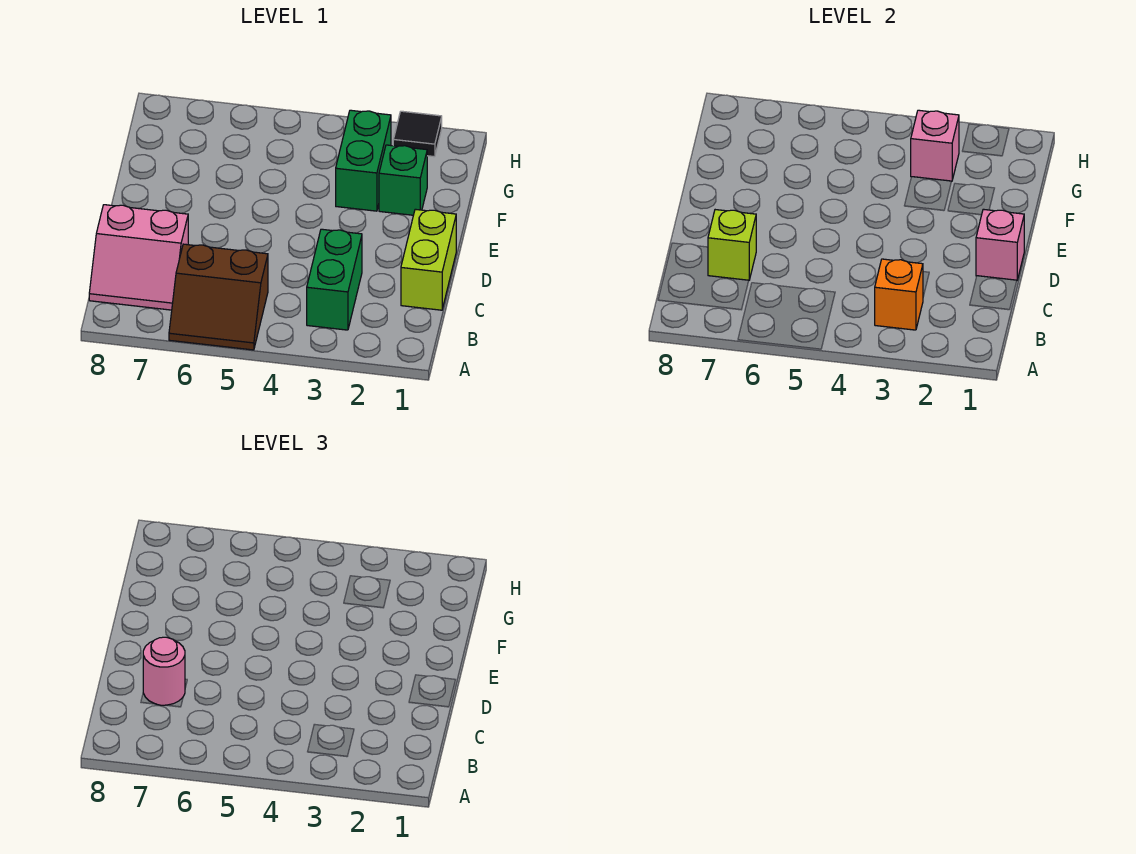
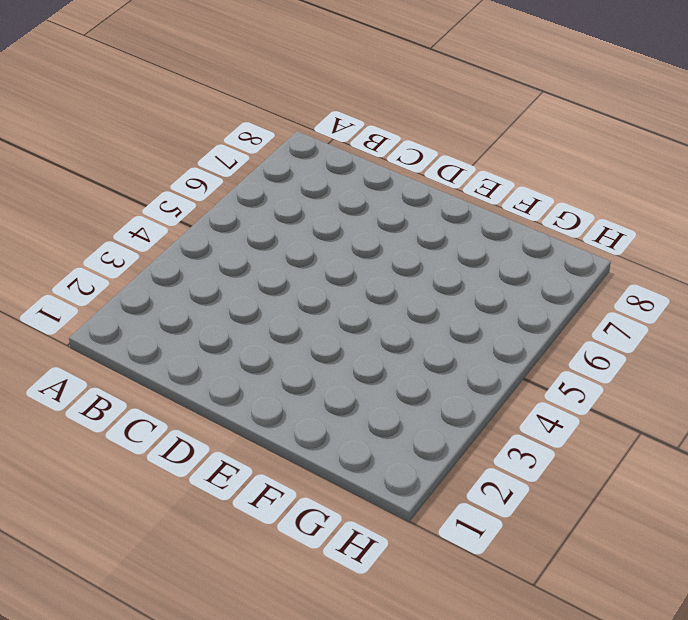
none -> brown 2x2 slope [169,244,268,350]
none -> green 1x2 brick [307,229,362,330]
none -> pink 2x2 slope [89,205,188,310]

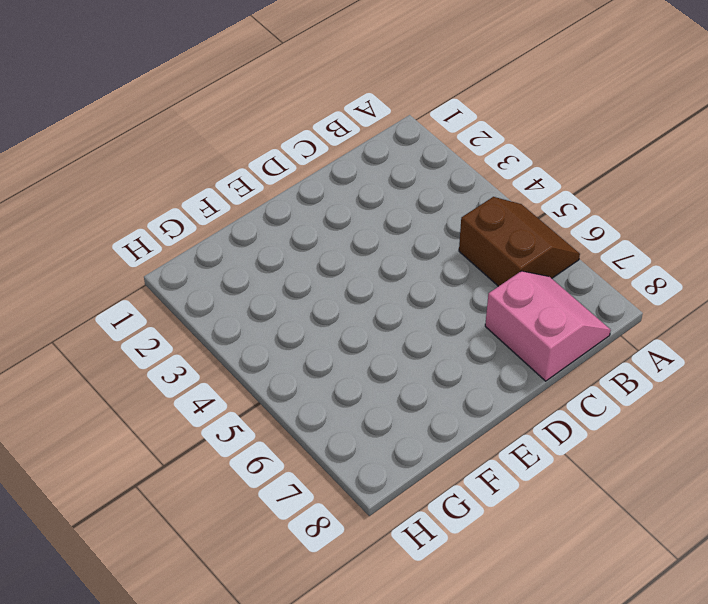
none -> green 1x2 brick [307,229,362,330]
none -> lime 1x2 brick [401,209,456,310]
none -> green 1x1 brick [379,145,427,215]

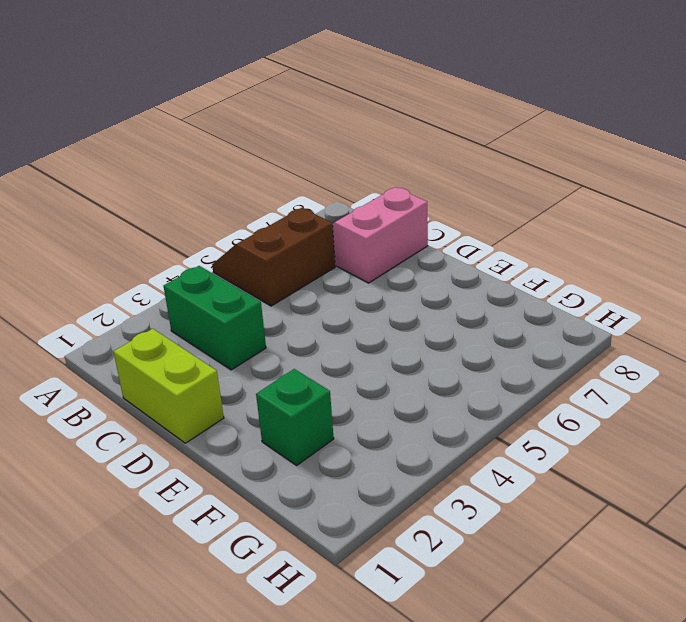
none -> green 1x2 brick [336,110,391,211]
none -> black 1x1 tile [393,111,442,157]
none -> orange 1x1 brick [875,259,923,330]

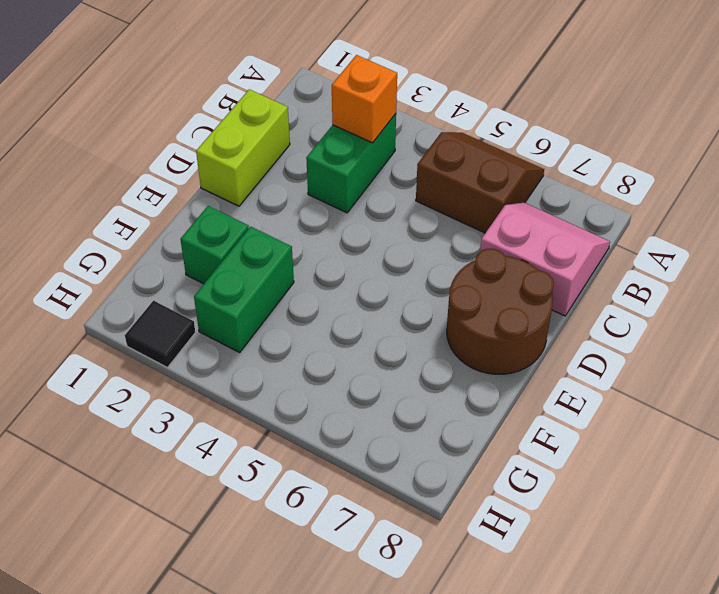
brown 2x2 round brick [447,249,554,374] -> none
none -> lime 1x1 brick [708,210,756,280]
none -> pink 1x1 brick [976,209,1024,280]
none -> pink 1x1 brick [911,110,959,181]

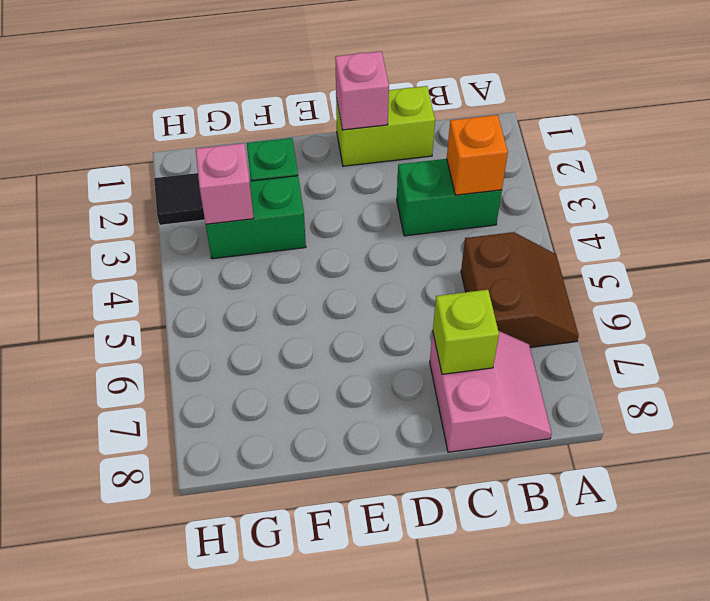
none -> pink 1x1 round brick [143,637,185,705]

